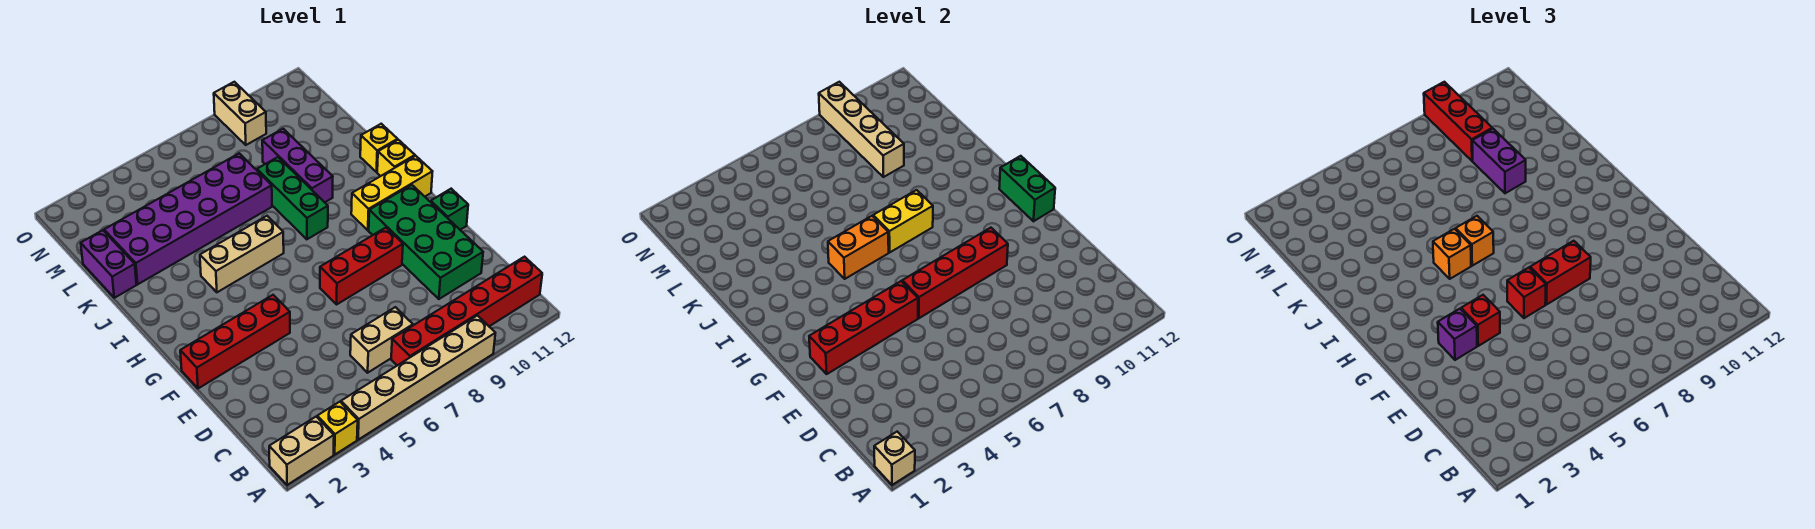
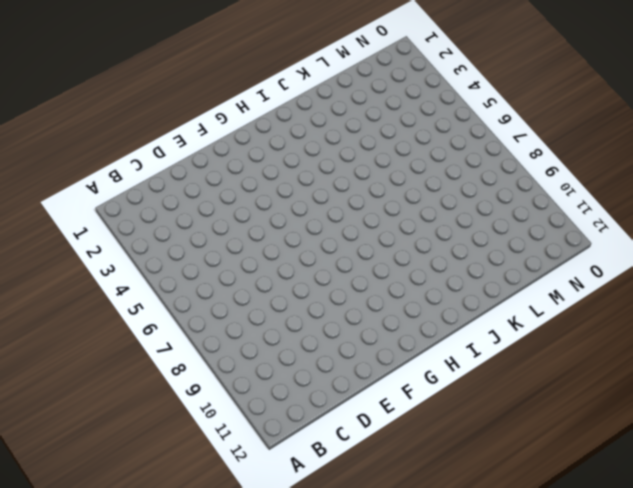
none -> tan 1x2 brick [269,417,334,485]
none -> yellow 1x1 brick [317,402,358,454]
none -> tan 1x6 brick [341,316,495,440]
none -> red 1x6 brick [391,257,542,365]

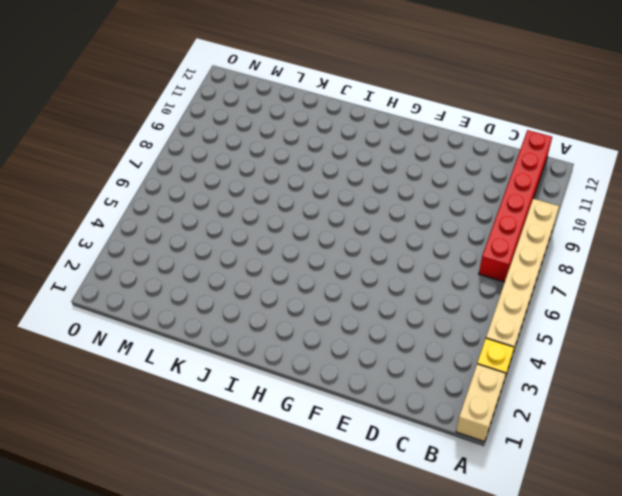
none -> tan 1x2 brick [350,307,413,373]
none -> green 2x4 brick [369,185,483,299]
none -> red 1x4 brick [180,295,290,388]
none -> red 1x3 brick [320,228,403,304]

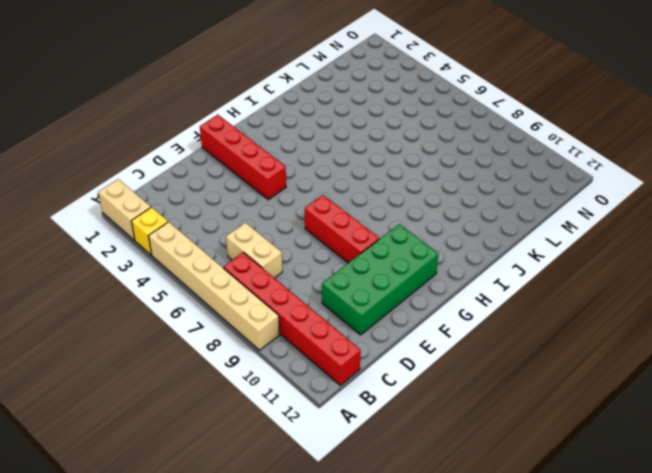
none -> green 1x1 brick [431,189,468,230]
none -> yellow 1x3 brick [351,156,433,230]
none -> tan 1x3 brick [200,216,284,292]
none -> green 1x3 brick [257,157,328,239]

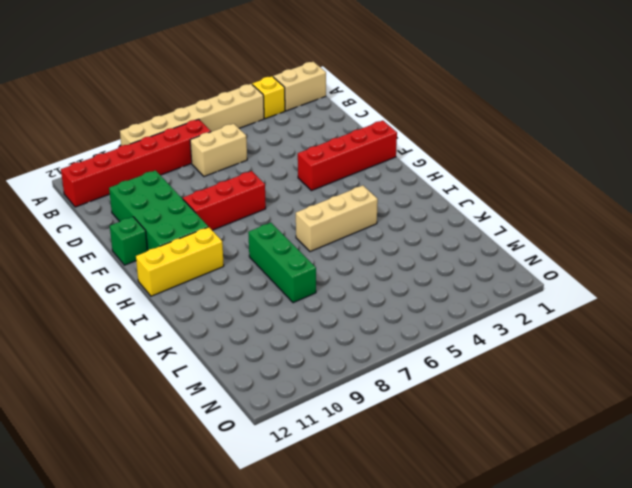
none -> yellow 1x1 brick [377,140,415,176]
none -> purple 1x3 brick [262,129,333,202]
none -> yellow 1x1 brick [360,124,398,172]
none -> purple 1x2 brick [81,230,136,298]

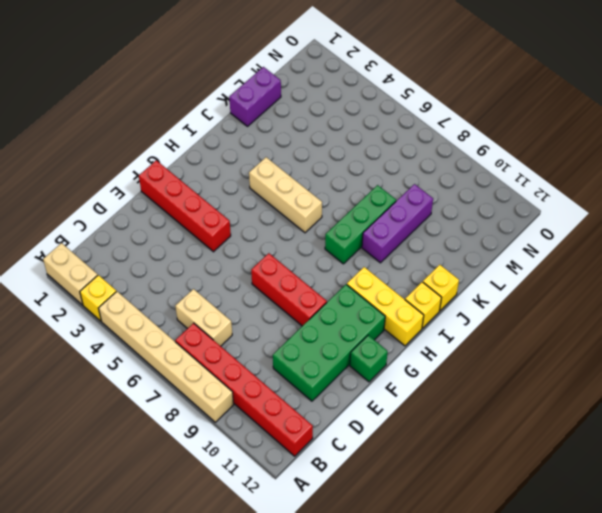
none -> purple 2x6 brick [104,153,272,284]
none -> tan 1x2 brick [214,82,266,145]
none -> tan 1x1 brick [874,432,915,485]
none -> red 1x4 brick [809,281,918,374]

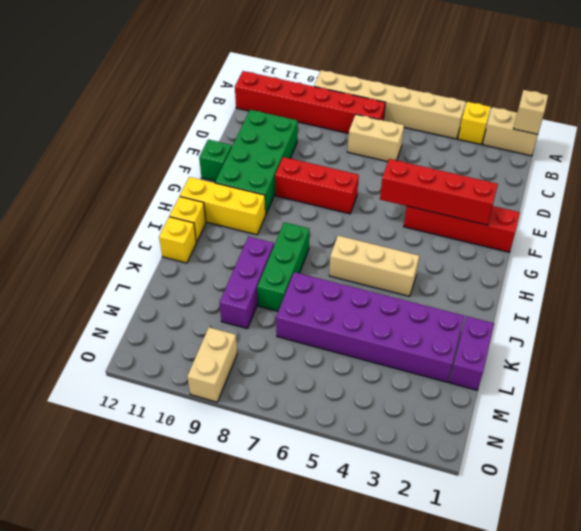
none -> red 1x4 brick [902,228,1008,318]
none -> green 1x2 brick [999,156,1055,221]
none -> orange 1x2 brick [828,216,889,279]
none -> yellow 1x2 brick [873,190,933,252]

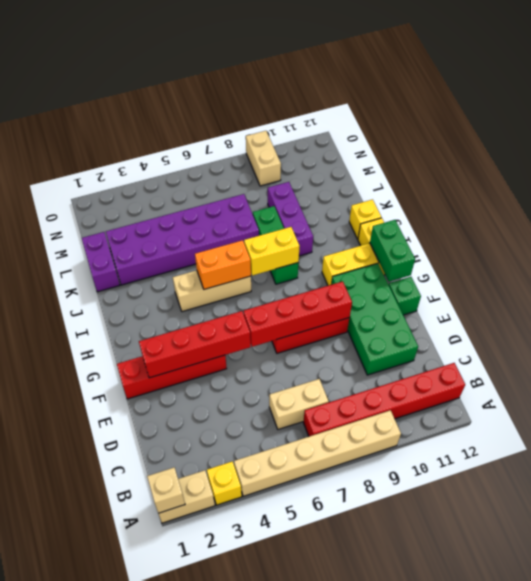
none -> tan 1x4 brick [819,82,904,177]
none -> purple 1x1 brick [1438,309,1477,360]
none -> red 1x1 brick [1461,295,1500,346]
none -> red 1x1 brick [1507,268,1546,318]

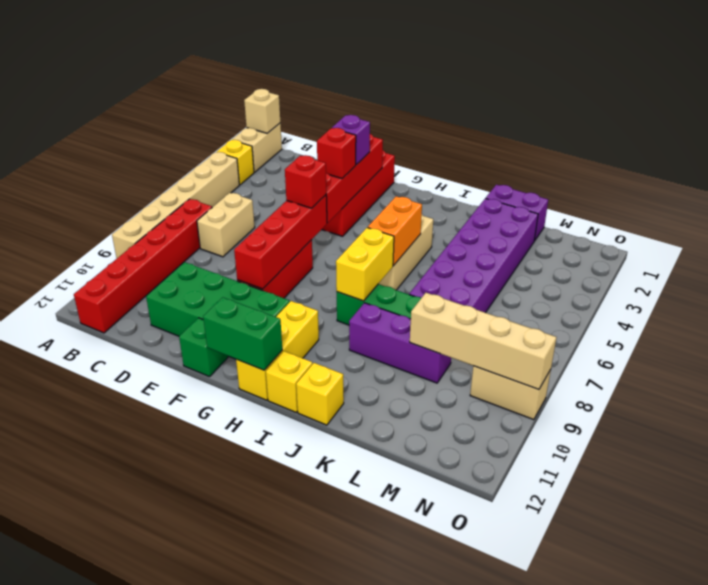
none -> red 1x2 brick [1530,241,1591,304]
none -> orange 1x1 brick [1433,229,1471,279]
none -> orange 1x1 brick [1456,216,1494,266]
none -> purple 1x2 brick [1472,129,1526,193]

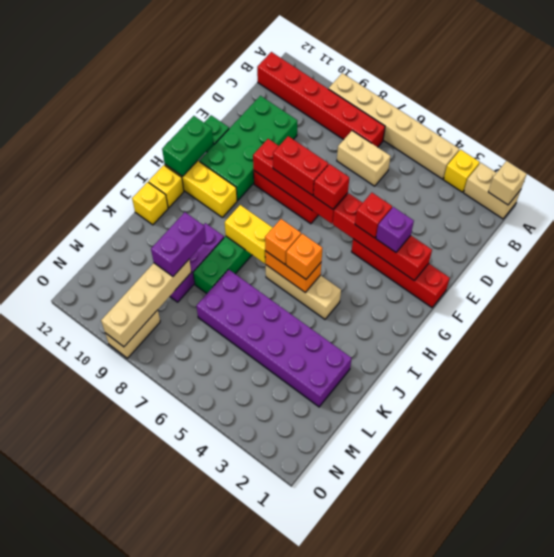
none -> purple 1x2 brick [81,230,136,298]
none -> red 1x3 brick [1424,82,1492,161]

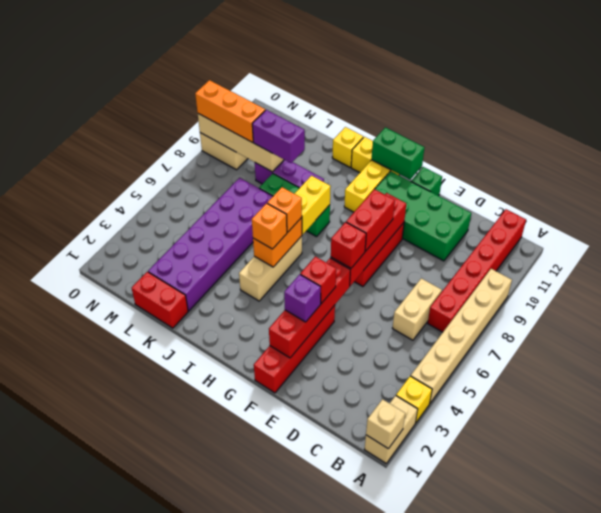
red 1x2 brick [132,272,188,328] -> purple 1x2 brick [81,230,136,298]
orange 1x3 brick [195,80,265,143] -> red 1x3 brick [1424,82,1492,161]

